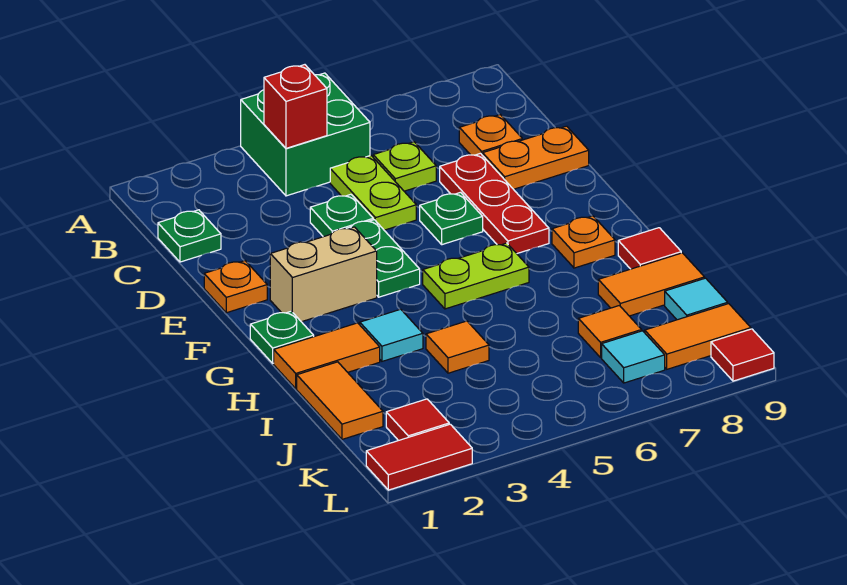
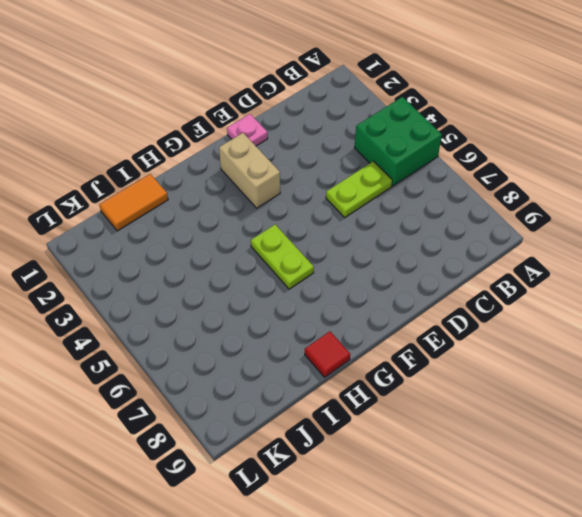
pink 1x1 plate [227,114,268,146] -> orange 1x1 plate [204,261,267,313]
none -> green 1x1 plate [158,210,221,262]
none -> lime 1x1 plate [373,142,436,191]
none -> orange 1x1 plate [459,115,522,156]

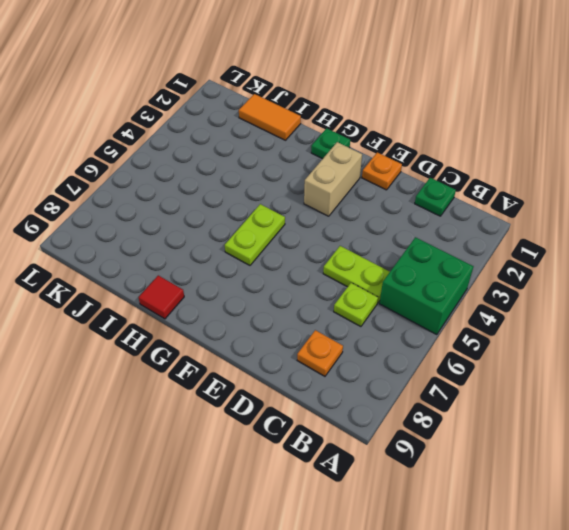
none -> green 1x1 plate [310,194,373,237]
none -> red 1x3 plate [440,153,549,253]
none -> orange 1x2 plate [483,126,589,189]

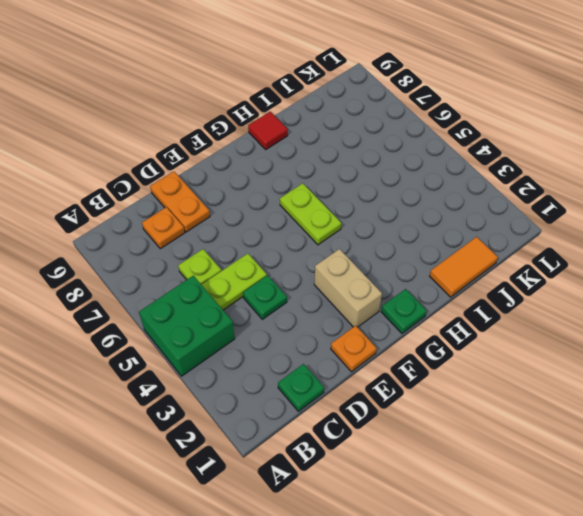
none -> red 1x3 plate [440,153,549,253]
none -> green 1x2 plate [347,220,420,297]
none -> green 1x1 plate [420,192,483,245]

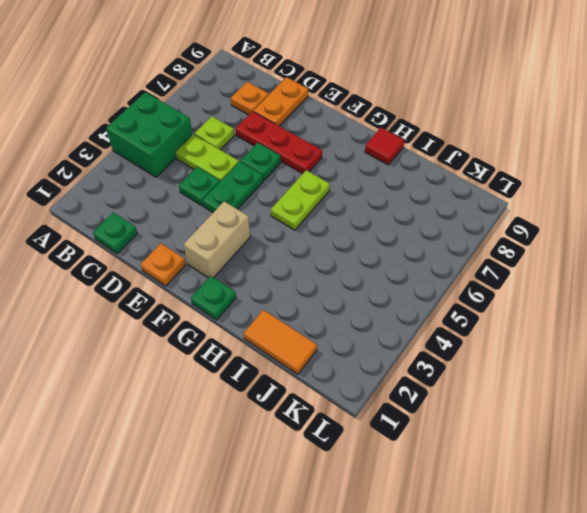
green 1x2 plate [203,162,263,212] -> green 1x2 plate turned to [347,220,420,297]
none -> orange 1x1 plate [552,216,615,268]
none -> orange 1x2 tile [274,323,380,389]
none -> cyan 1x1 tile [360,309,423,361]

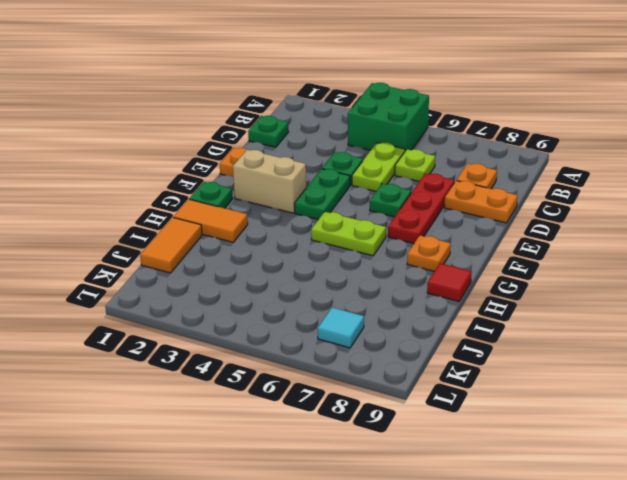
none -> cyan 1x1 tile [360,309,423,361]
none -> orange 1x1 tile [426,321,489,373]
none -> orange 1x2 tile [598,253,705,316]

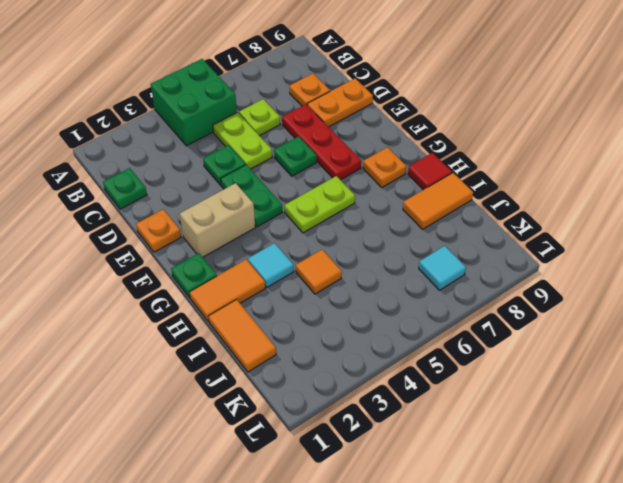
none -> orange 1x1 tile [578,306,642,358]
none -> cyan 1x1 tile [665,278,728,320]
none -> red 1x1 tile [386,399,449,441]

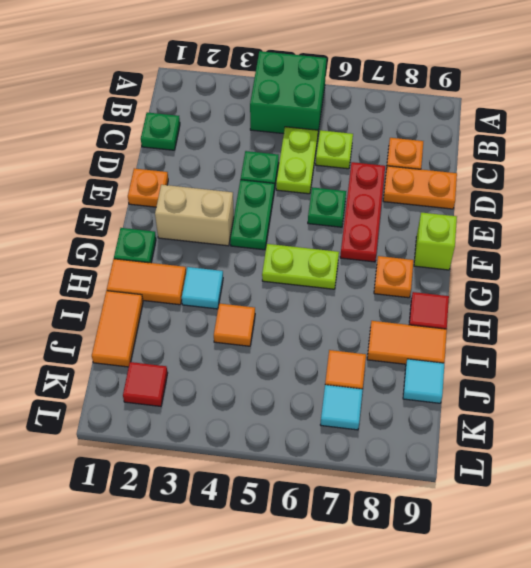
lime 1x1 brick [414,213,457,270] -> none
none -> orange 1x2 tile [645,304,751,369]
none -> red 1x2 tile [366,424,472,490]
none -> red 1x1 tile [711,329,774,381]

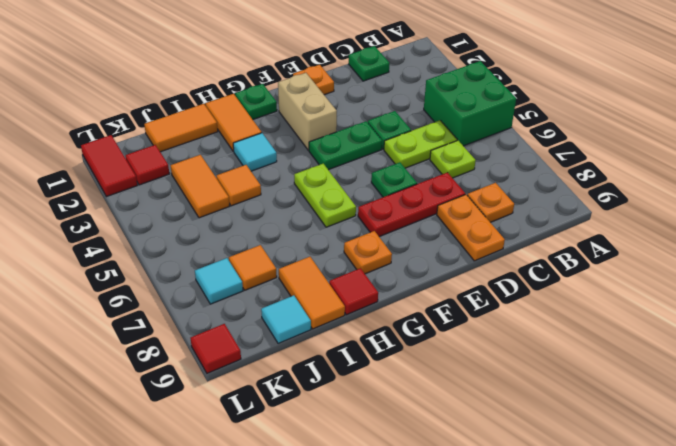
orange 1x2 tile [171,155,229,218] -> orange 1x2 tile moved to [645,304,751,369]
none -> red 1x1 brick [264,65,327,148]

